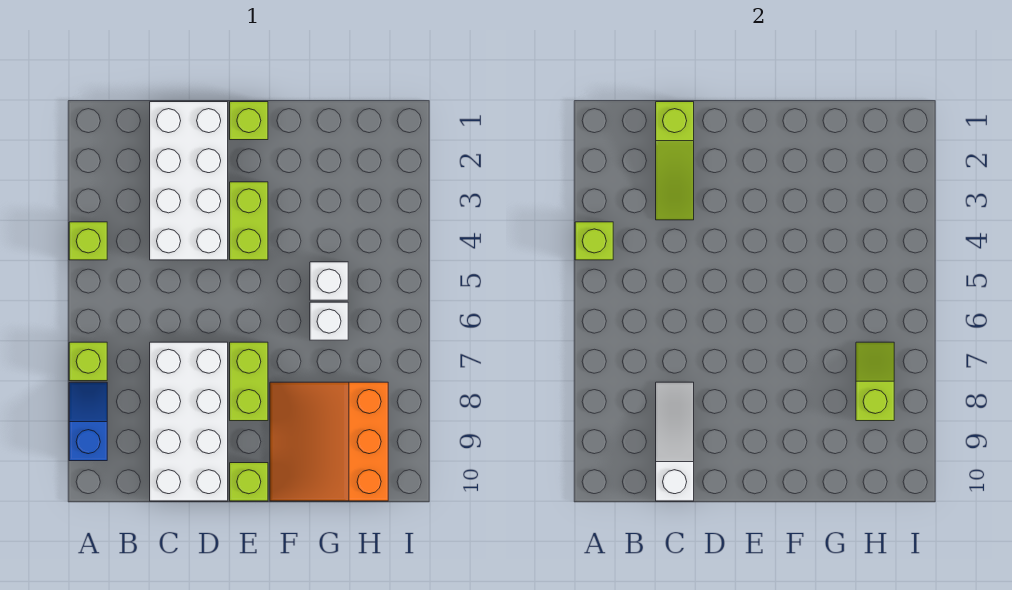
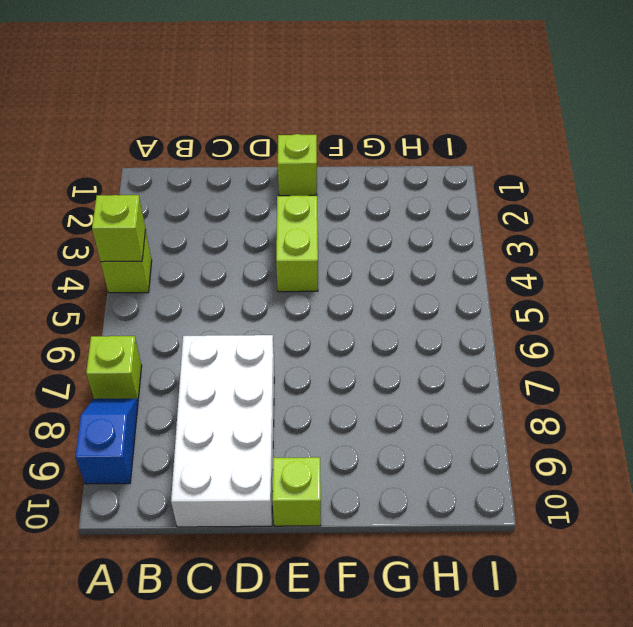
none -> white 2x4 brick [150,102,228,260]
none -> lime 1x2 brick [230,342,268,421]
none -> orange 3x3 slope [270,382,388,501]

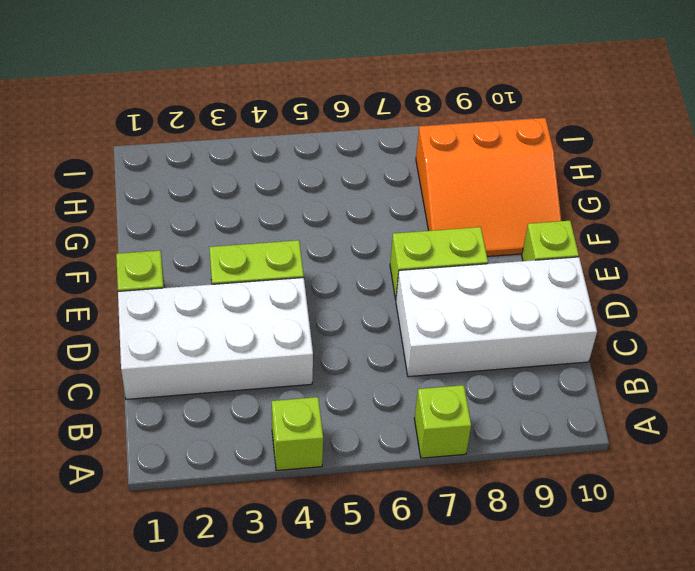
none -> blue 1x2 slope [69,382,107,461]
none -> white 1x1 brick [310,262,348,300]
none -> white 1x1 brick [310,302,348,340]

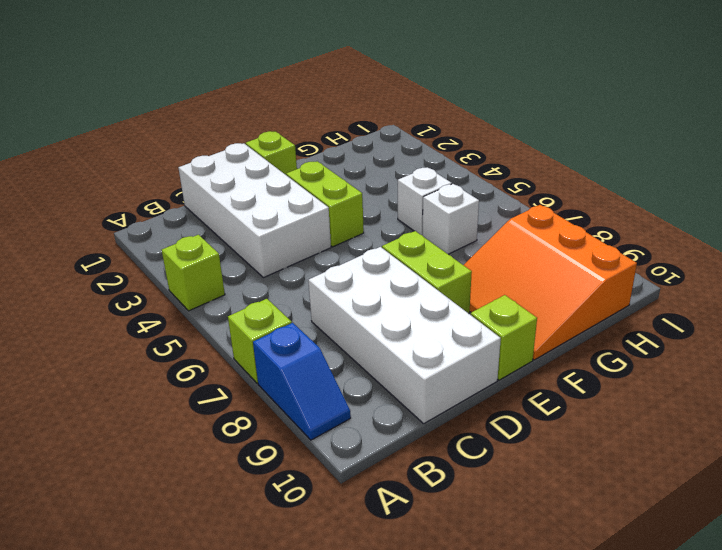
blue 1x2 slope [253,323,351,440] -> blue 1x2 slope turned to [69,382,107,461]
none -> lime 1x1 brick [575,222,613,260]
none -> lime 1x3 slope [656,102,694,220]
none -> white 1x3 slope [656,382,694,501]

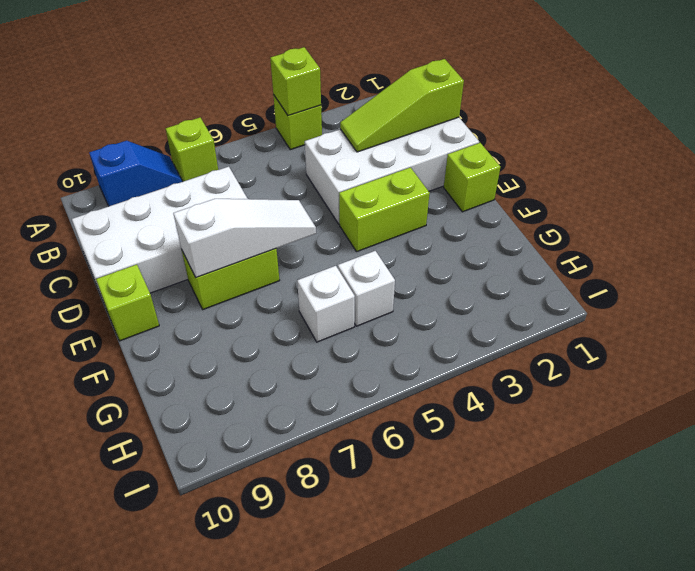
white 1x3 slope [173,199,316,278] -> white 1x3 slope moved to [656,382,694,501]
none -> orange 3x3 slope [270,382,388,501]
none -> lime 1x2 slope [856,342,894,421]

